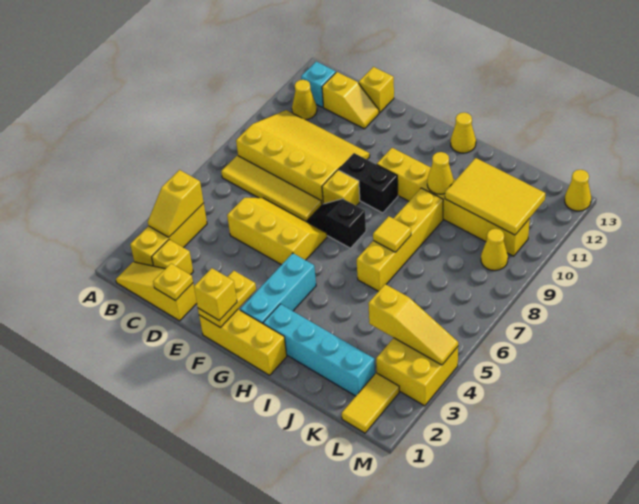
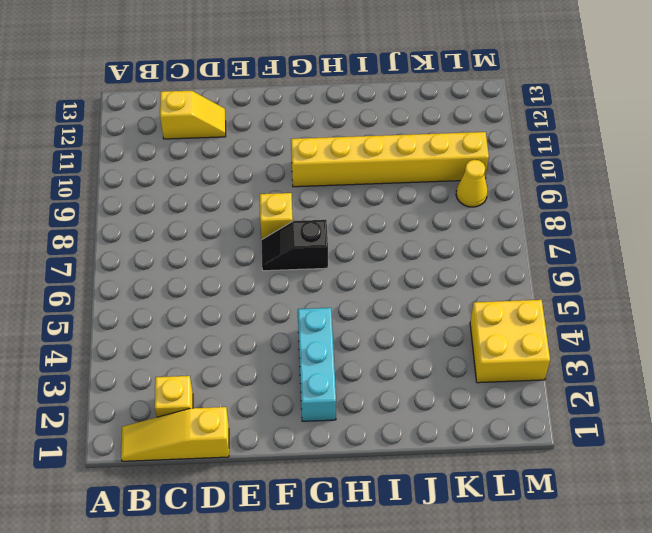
none -> yellow 1x3 brick [130,203,207,266]
none -> yellow 1x4 tile [221,155,322,222]
none -> yellow 3x4 slope [236,110,370,204]
none -> yellow 1x1 cone [292,80,317,120]

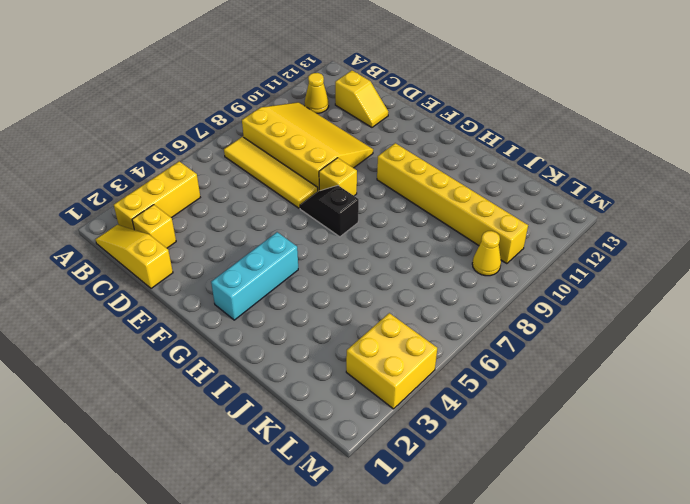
none -> cyan 1x1 brick [301,62,336,107]
none -> yellow 2x3 slope [227,198,327,265]
none -> yellow 1x1 brick [359,67,394,113]
none -> yellow 1x3 brick [199,309,287,375]

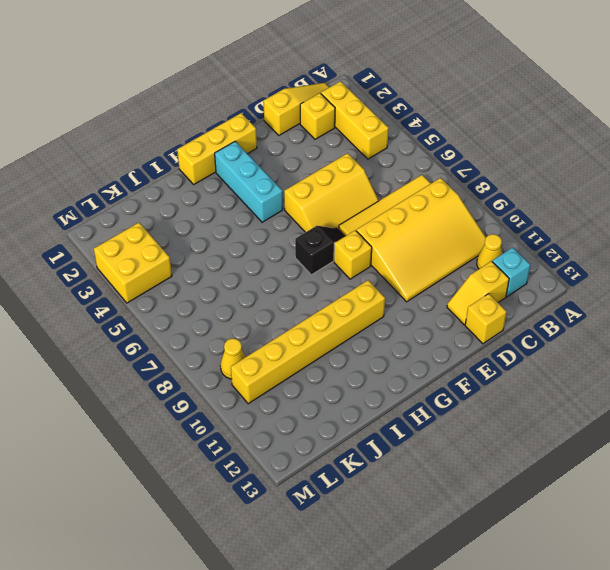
none -> black 1x2 brick [339,153,398,213]
none -> cyan 1x4 brick [263,304,375,396]
none -> yellow 1x1 cone [451,112,476,153]
none -> yellow 1x4 brick [356,188,443,291]

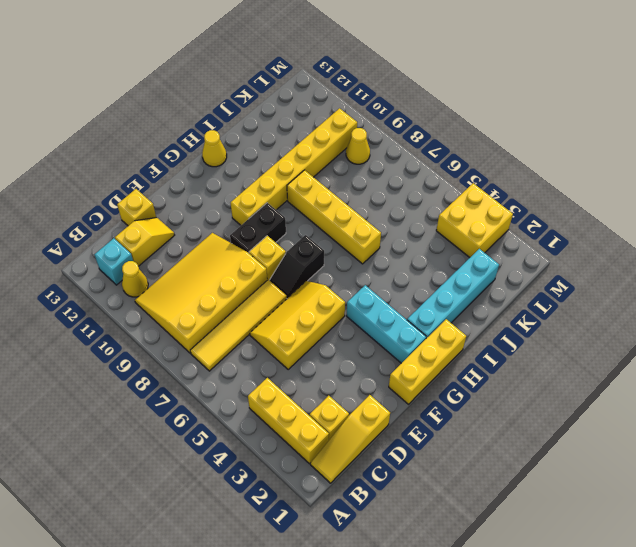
none -> yellow 1x2 tile [342,373,399,433]
none -> yellow 1x1 cone [565,170,591,211]
none -> yellow 1x2 slope [148,170,204,237]
none -> yellow 1x1 plate [153,264,193,301]

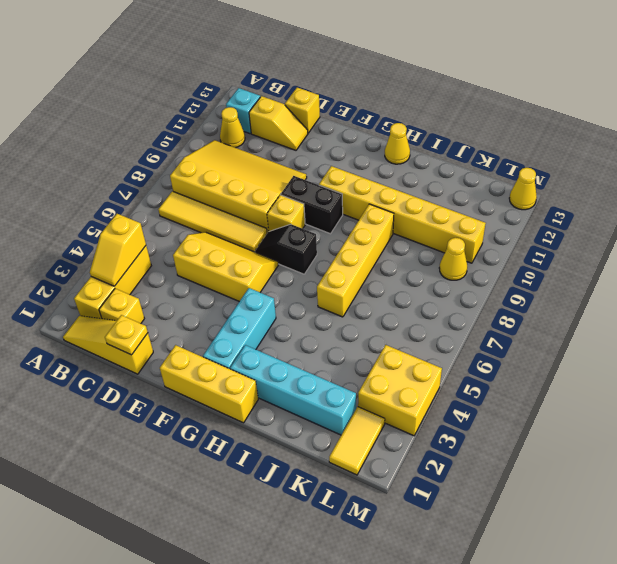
none -> yellow 1x2 plate [198,271,256,327]
none -> yellow 1x1 tile [373,216,411,252]
none -> yellow 1x1 cone [427,152,454,194]
none -> yellow 2x3 tile [445,158,546,235]

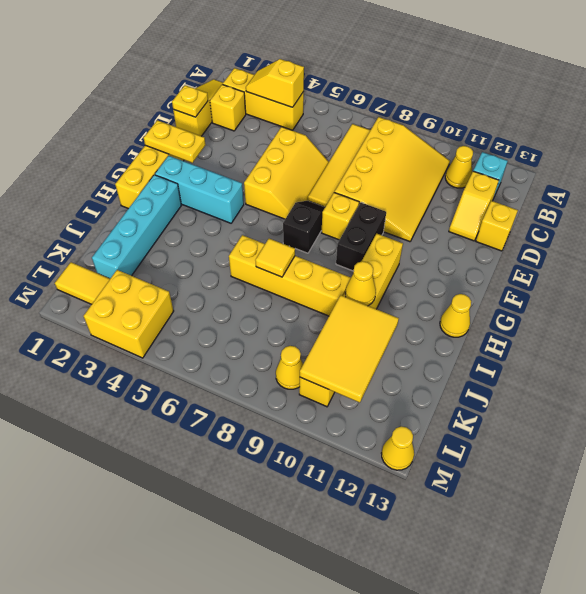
none -> yellow 1x3 slope [368,284,458,365]
none -> yellow 1x1 brick [194,268,237,321]

